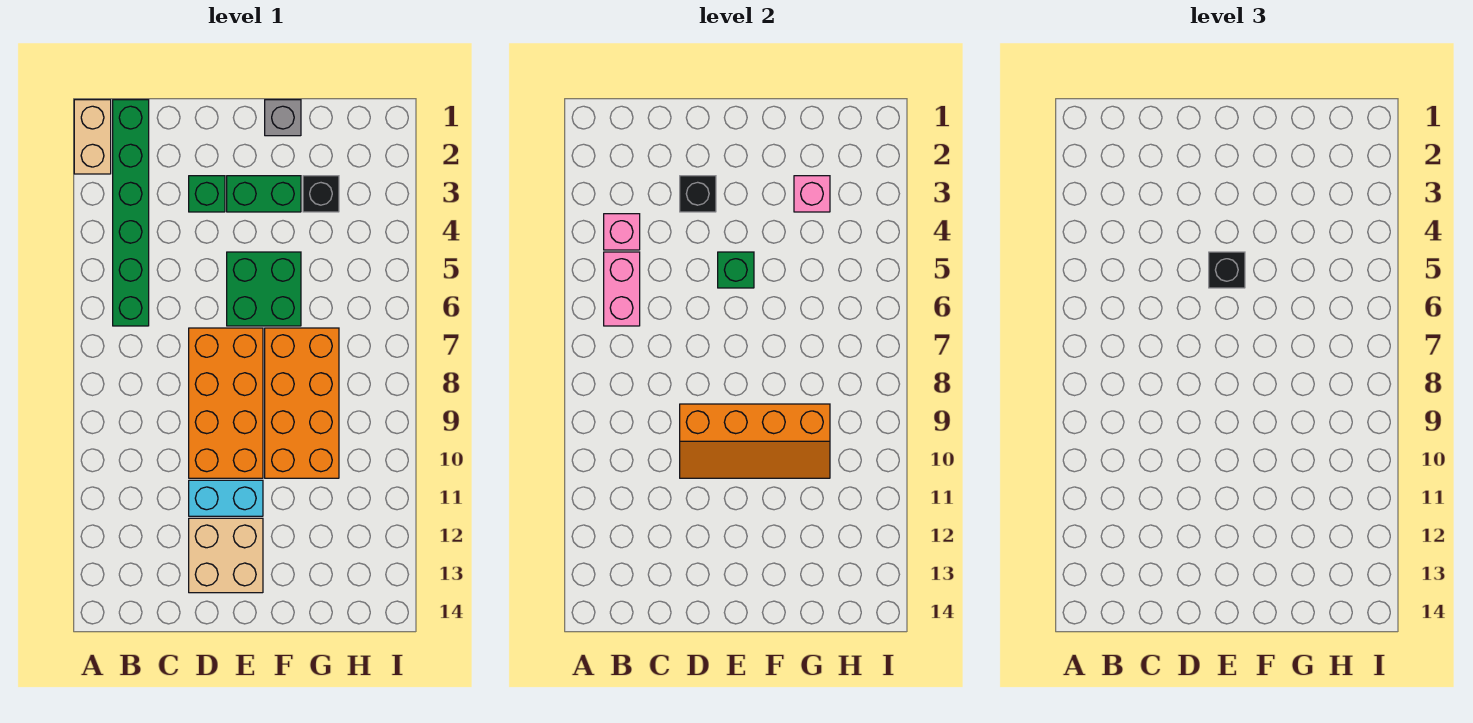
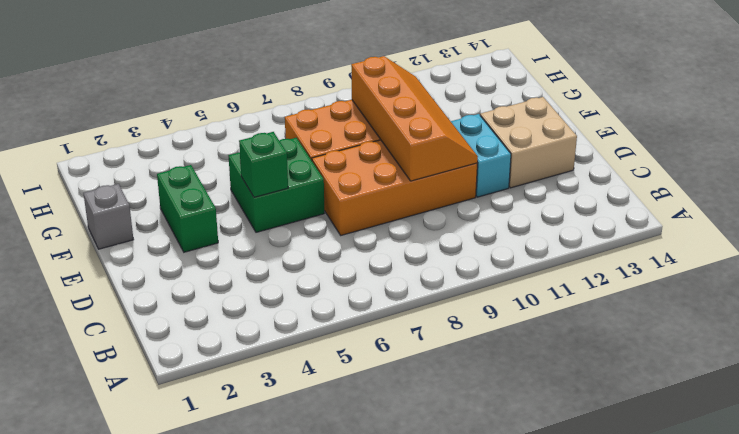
none -> tan 1x2 brick [74,100,111,174]
none -> green 1x6 brick [113,100,149,326]
none -> green 1x1 brick [189,176,225,212]

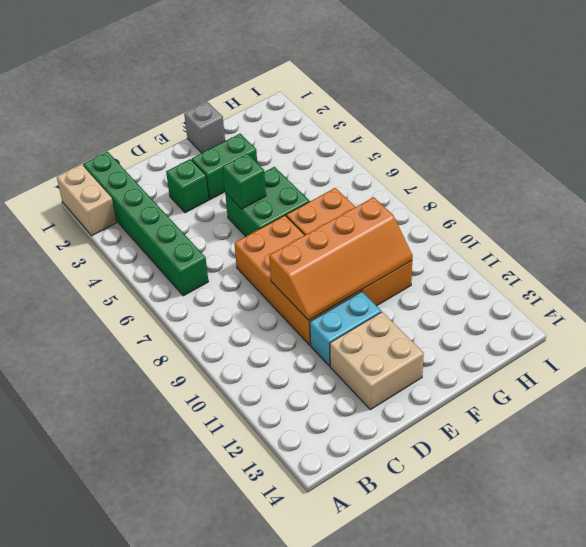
none -> black 1x1 brick [303,176,339,212]
none -> pink 1x1 brick [604,214,640,250]
none -> pink 1x2 brick [604,252,640,326]

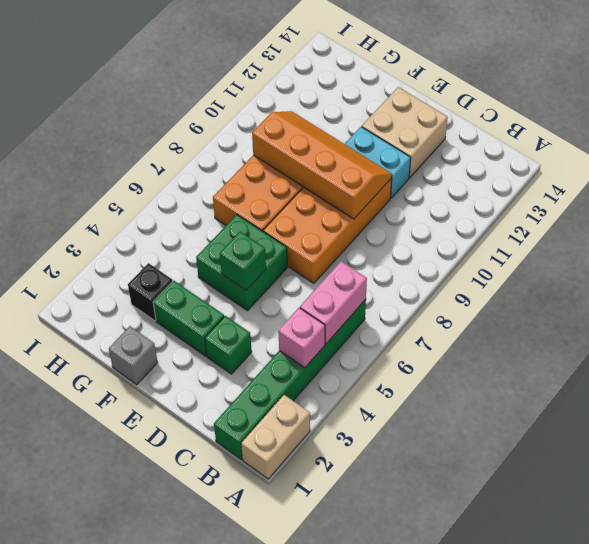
none -> black 1x1 brick [680,176,716,212]
none -> pink 1x1 brick [794,176,830,212]
none -> black 1x1 brick [1209,252,1245,288]

